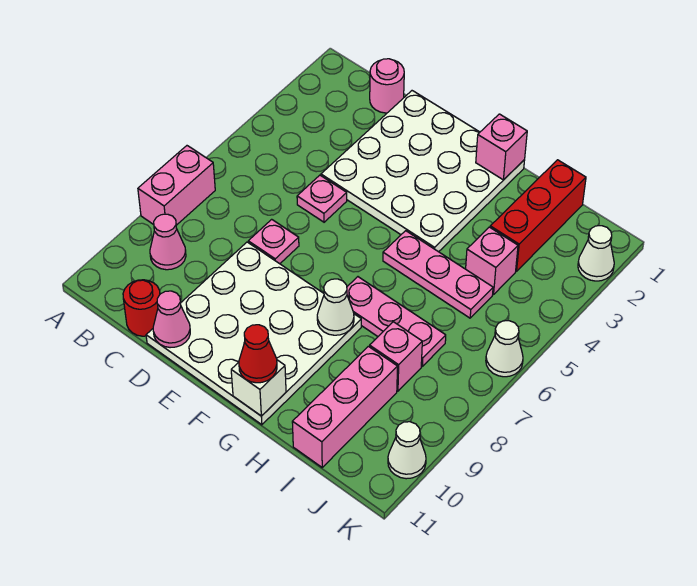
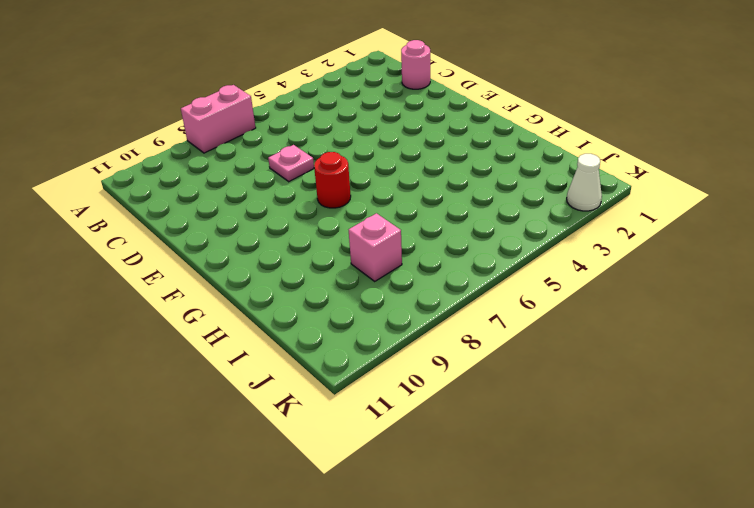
red 1x1 round brick [314,152,351,208] -> red 1x1 round brick moved to [123,280,160,336]
none -> pink 1x1 cone [150,214,186,270]
none -> white 4x4 plate [321,91,525,252]
none -> pink 1x1 plate [297,175,347,222]

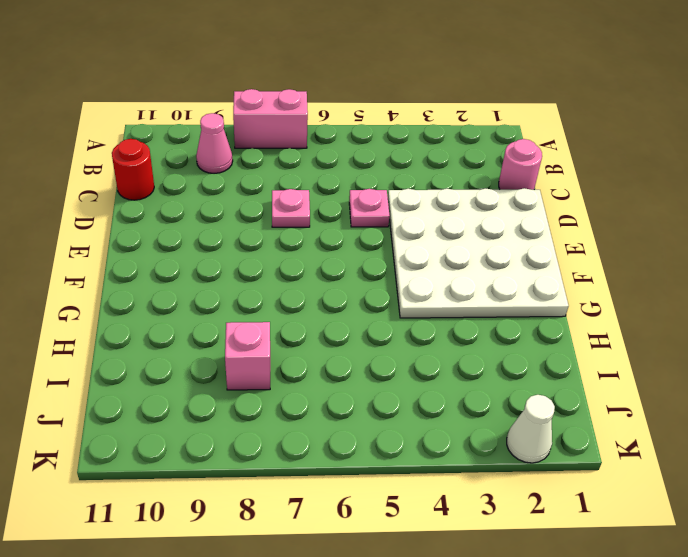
none -> white 4x4 plate [146,242,361,425]
none -> pink 1x3 plate [383,231,493,318]
none -> pink 1x3 plate [347,277,446,366]

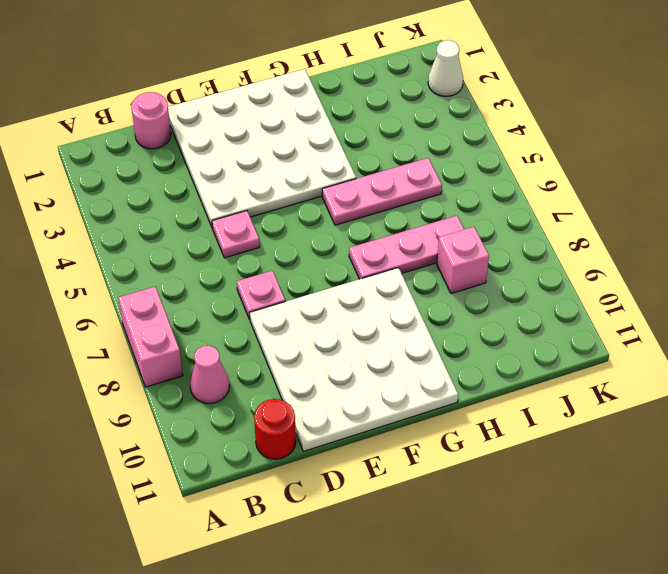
none -> red 1x3 brick [490,160,586,271]
none -> pink 1x1 brick [466,227,518,295]
none -> pink 1x3 brick [292,346,398,467]

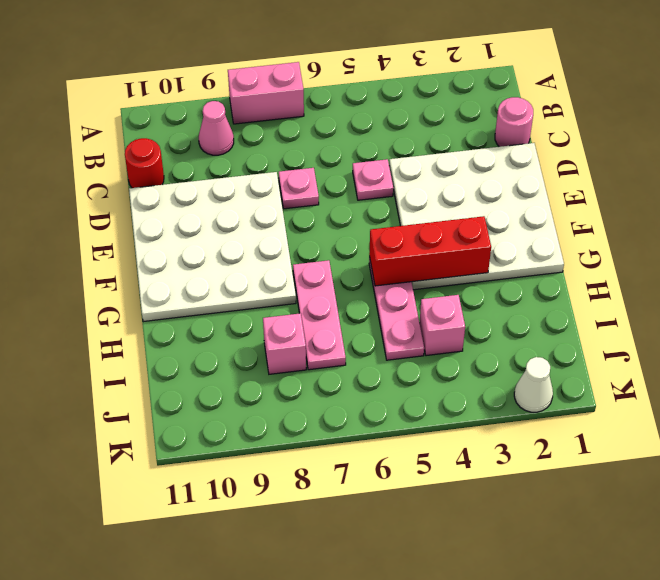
red 1x3 brick [369,216,491,286] -> red 1x3 brick moved to [490,160,586,271]
none -> pink 1x3 brick [292,346,398,467]
none -> white 1x1 cone [486,321,523,377]
none -> white 1x1 cone [388,422,426,479]

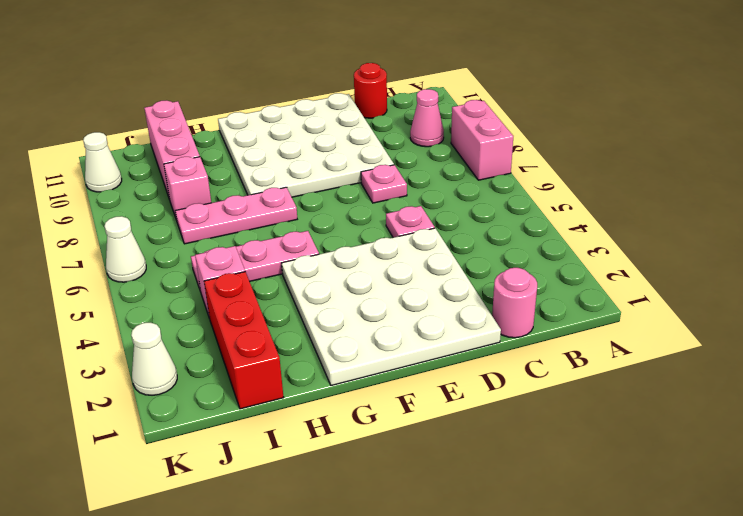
none -> pink 1x1 cone [153,291,190,348]
none -> pink 1x1 brick [476,114,527,180]
none -> white 1x1 cone [317,279,354,335]

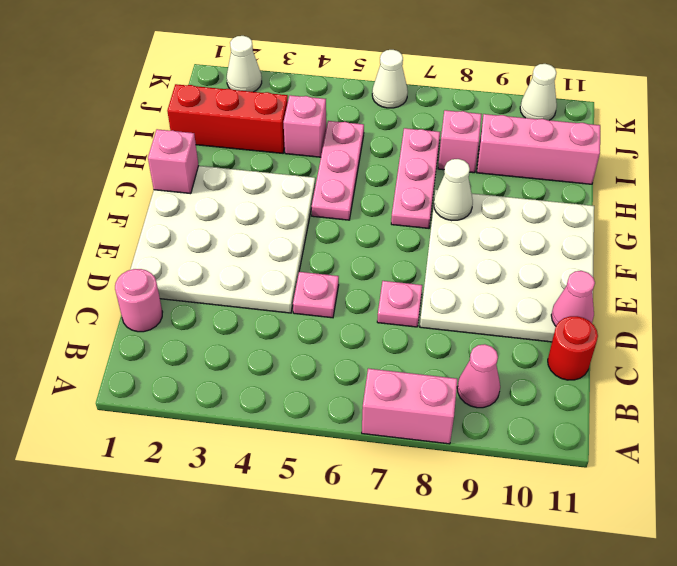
none -> white 1x1 brick [231,360,286,416]
none -> red 1x1 cone [239,325,277,383]

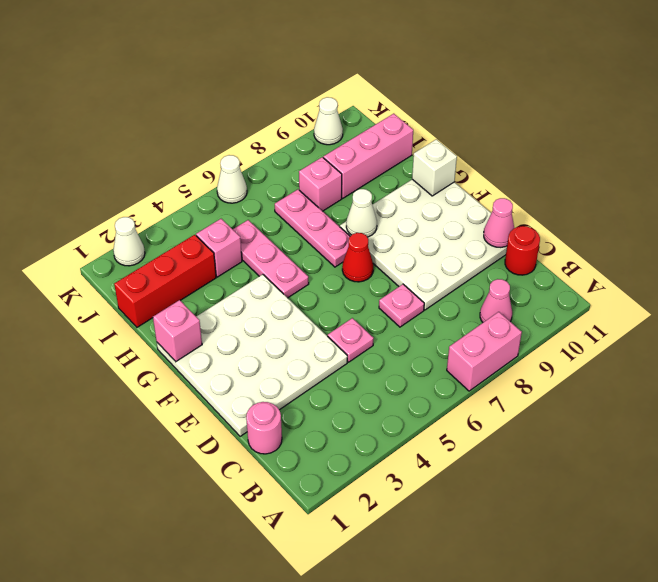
red 1x1 cone [342,233,373,282] -> red 1x1 cone moved to [239,325,277,383]

